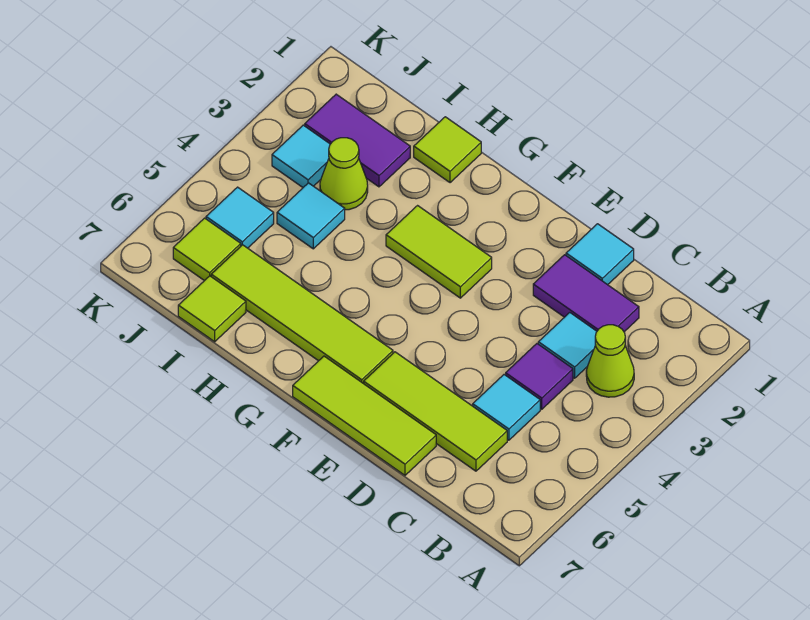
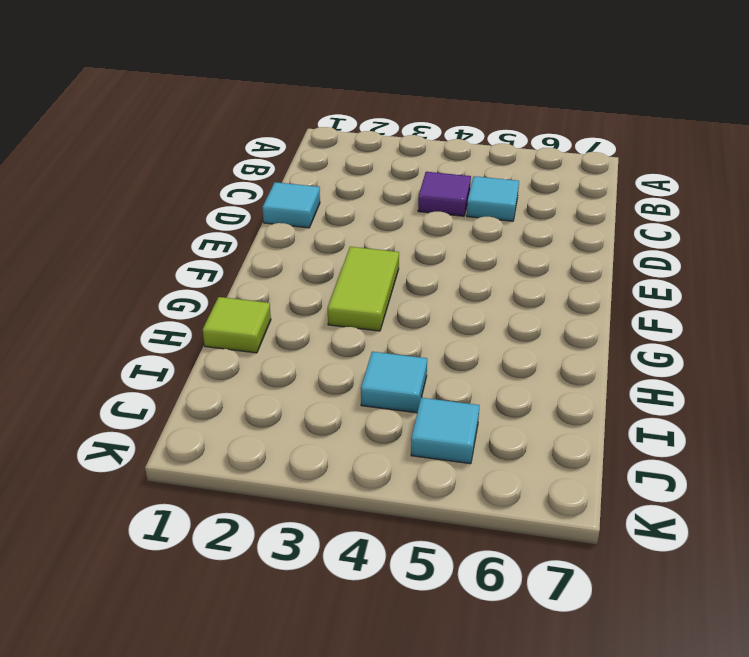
none -> lime 1x1 cone [586,325,634,397]
none -> purple 1x2 tile [533,255,639,332]
none -> cyan 1x1 tile [538,313,597,378]

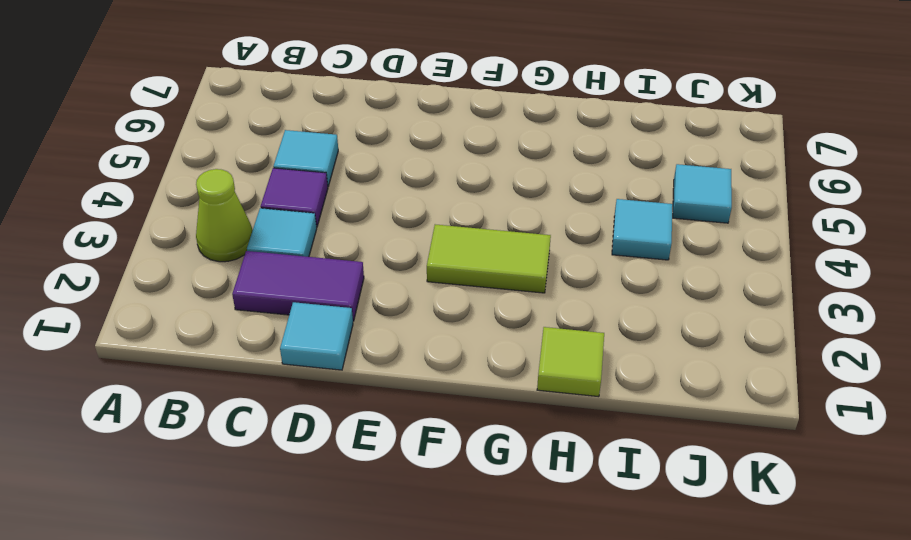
none -> lime 1x3 tile [364,352,507,471]
none -> lime 1x3 tile [293,356,436,475]
none -> lime 1x4 tile [211,245,393,384]

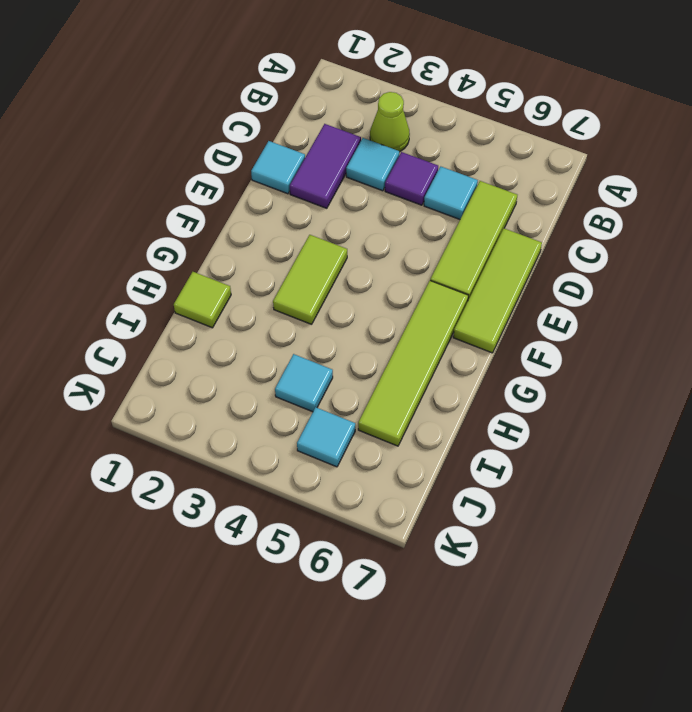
none -> purple 1x2 tile [305,94,410,187]
none -> lime 1x1 cone [320,138,368,210]
none -> lime 1x1 tile [178,276,246,342]

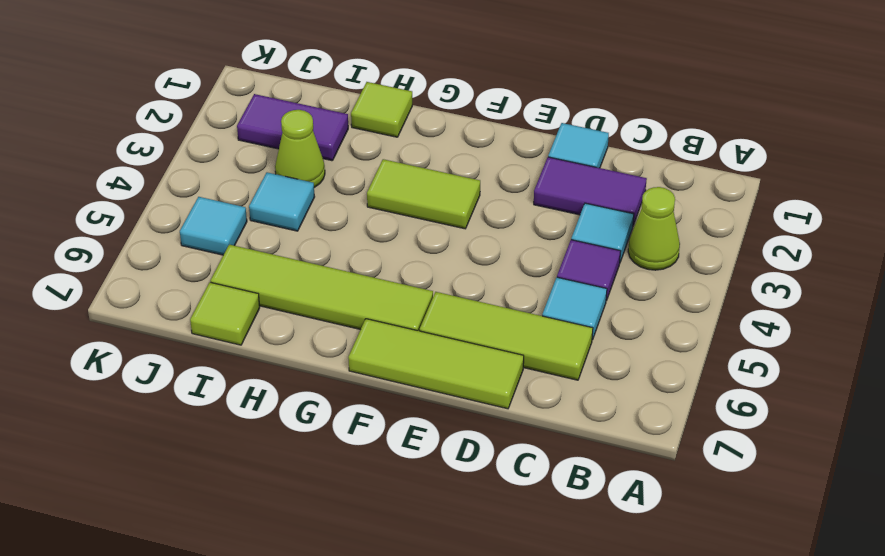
none -> cyan 1x1 tile [272,125,330,187]
none -> lime 1x1 tile [173,218,241,281]

